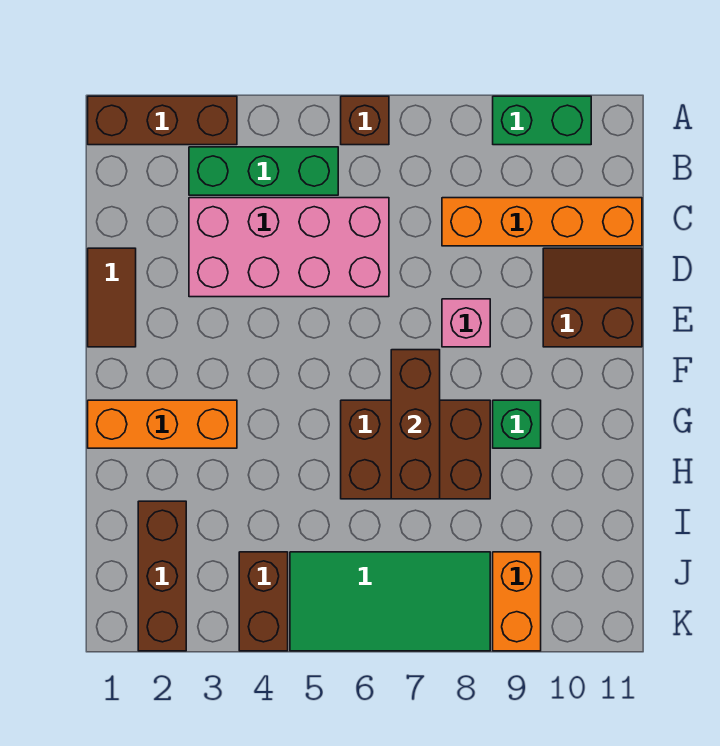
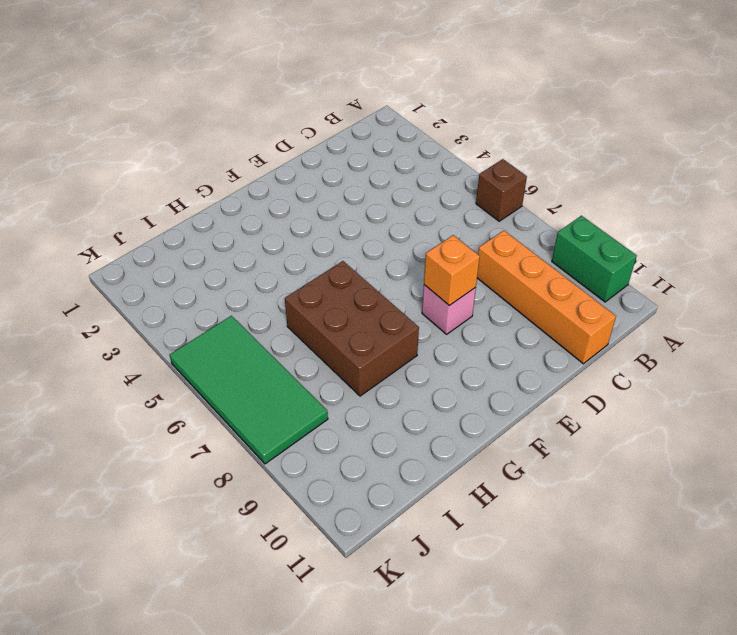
orange 1x1 brick [424,235,480,306] -> none
none -> brown 1x3 brick [88,96,237,145]
none -> green 1x3 brick [189,147,338,195]
none -> pink 2x4 brick [189,198,389,297]

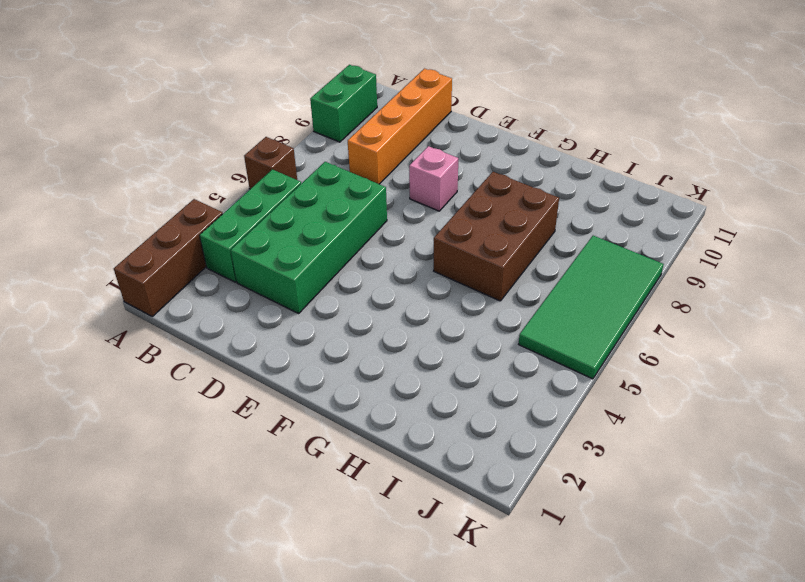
green 2x4 brick [231,162,387,313] -> pink 2x4 brick [189,198,389,297]
none -> brown 1x2 tile [88,248,136,347]
none -> brown 2x2 slope [543,248,642,347]
none -> orange 1x3 brick [88,400,237,448]

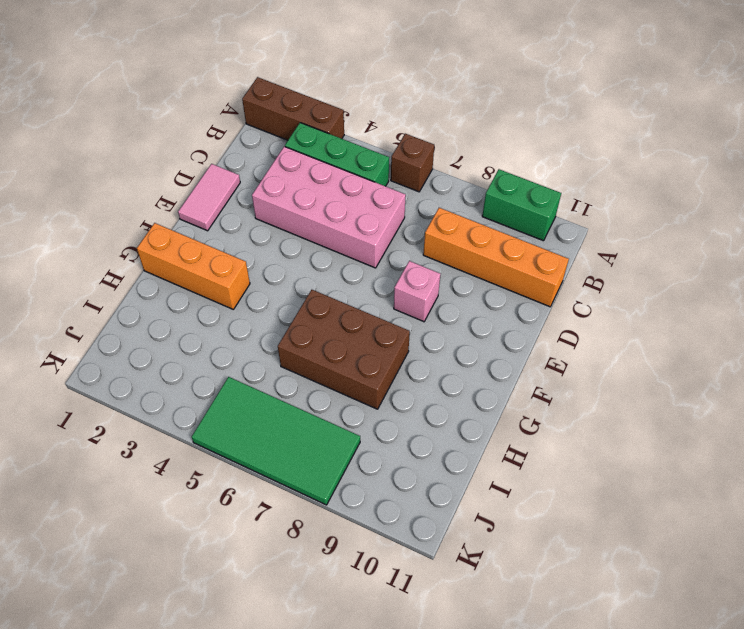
pink 1x2 tile [178,164,240,231] -> brown 1x2 tile [88,248,136,347]
none -> brown 2x2 slope [543,248,642,347]
none -> green 1x1 brick [493,400,541,448]
none -> brown 1x3 brick [138,501,186,651]

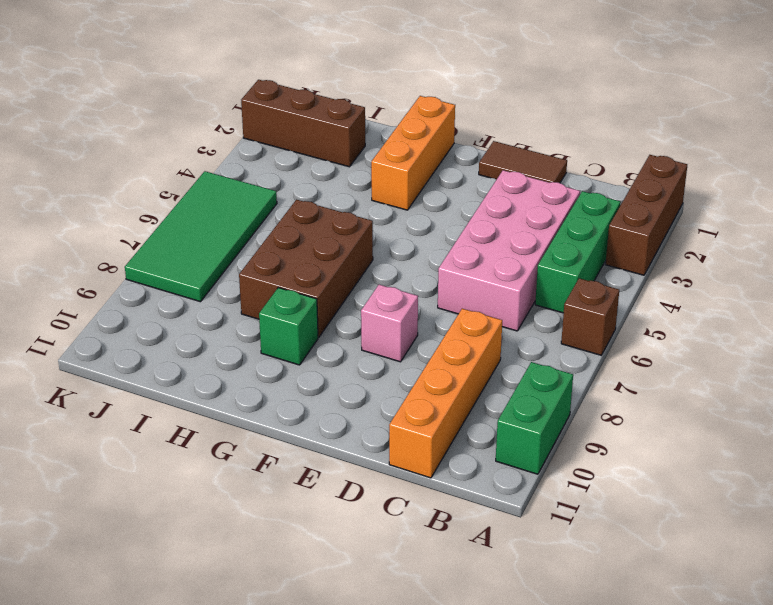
none -> brown 2x2 slope [543,248,642,347]
none -> brown 1x2 brick [239,552,288,651]
none -> orange 1x2 brick [493,552,541,651]

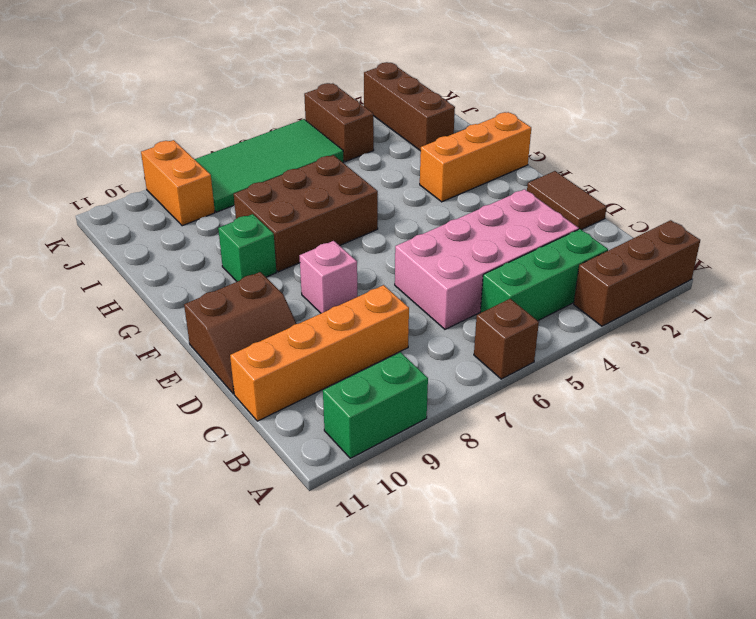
none -> brown 1x3 brick [391,350,440,499]

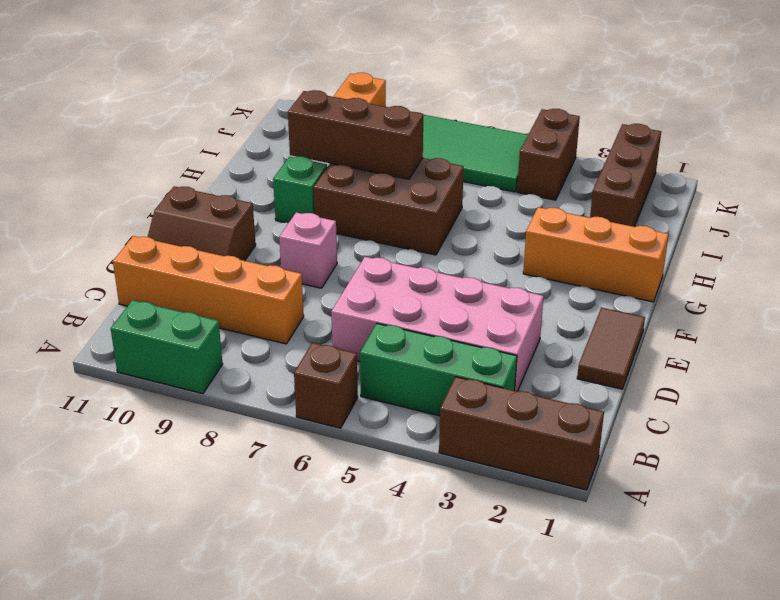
brown 1x3 brick [288,90,423,179] -> brown 1x3 brick turned to [391,350,440,499]

